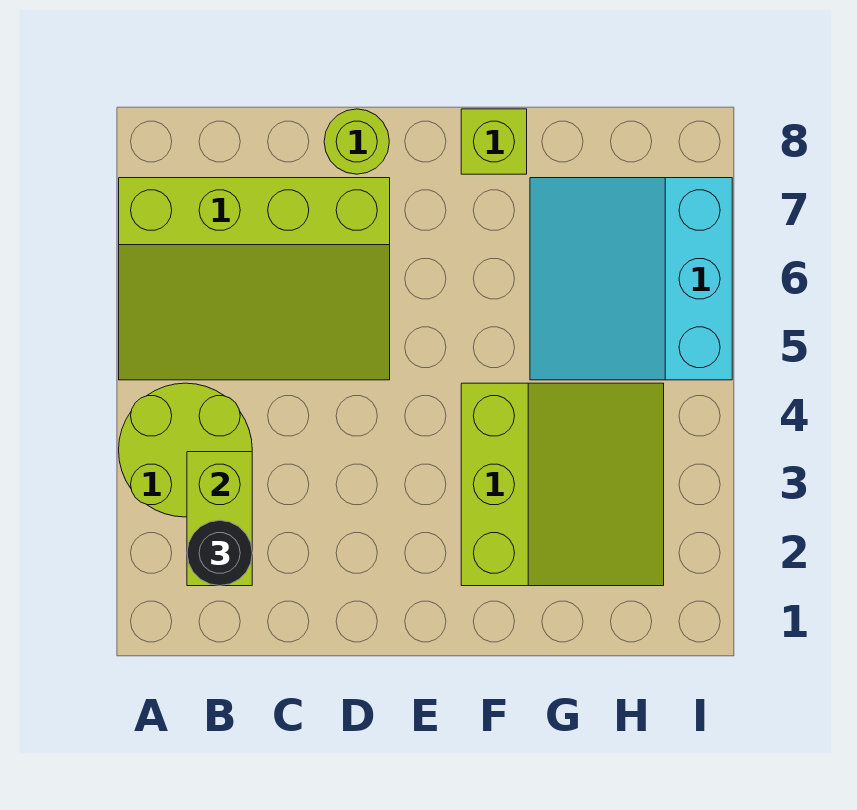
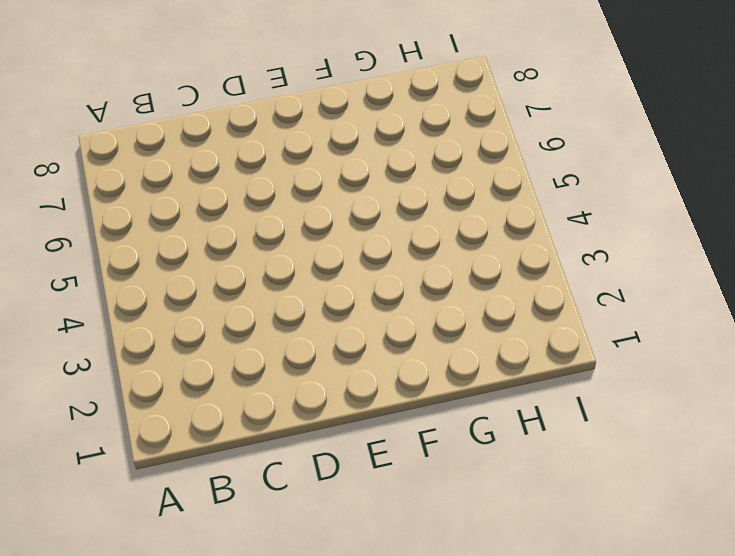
none -> lime 2x2 round brick [119,383,252,517]
none -> lime 3x4 slope [119,178,390,380]

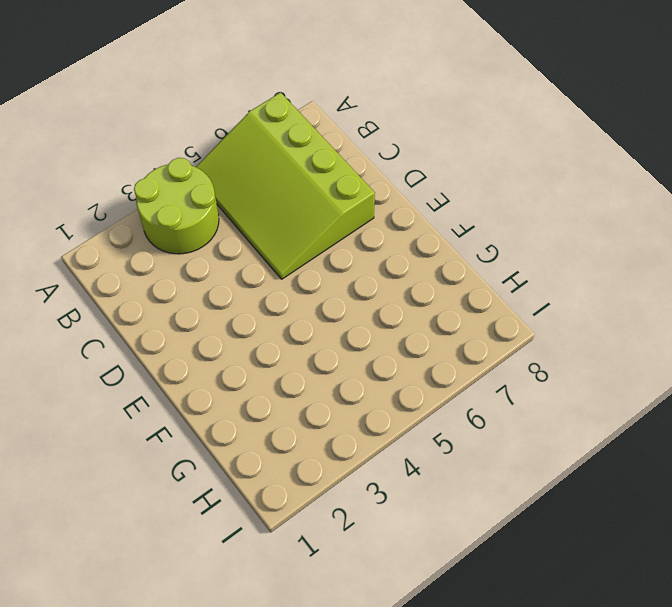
none -> lime 1x1 round brick [324,109,389,174]
none -> lime 3x3 slope [461,383,664,586]

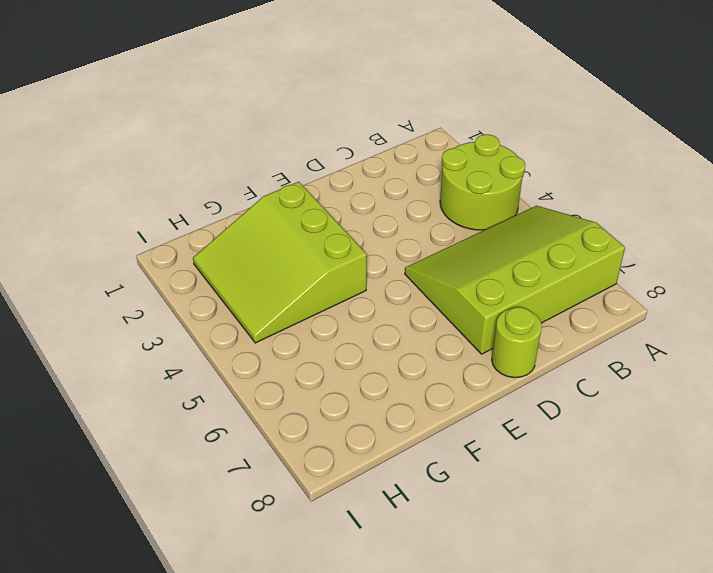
none -> lime 1x1 brick [461,109,527,174]
none -> cyan 3x3 slope [530,178,732,380]

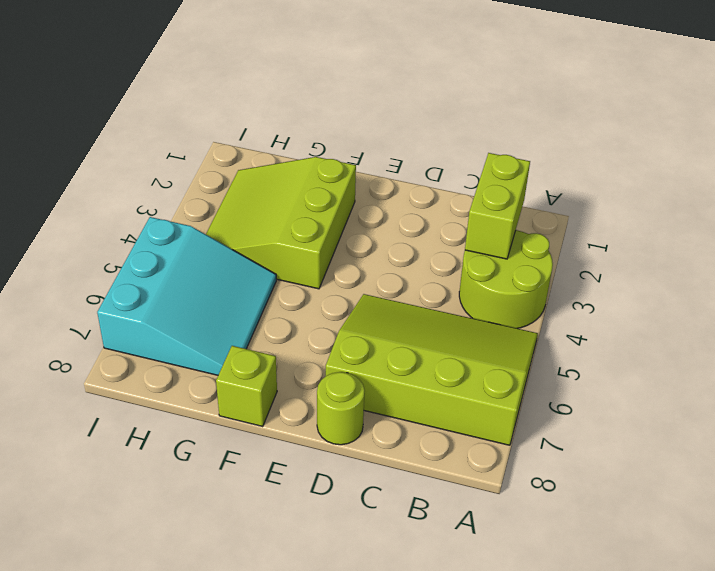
none -> black 1x1 round brick [187,520,252,586]

